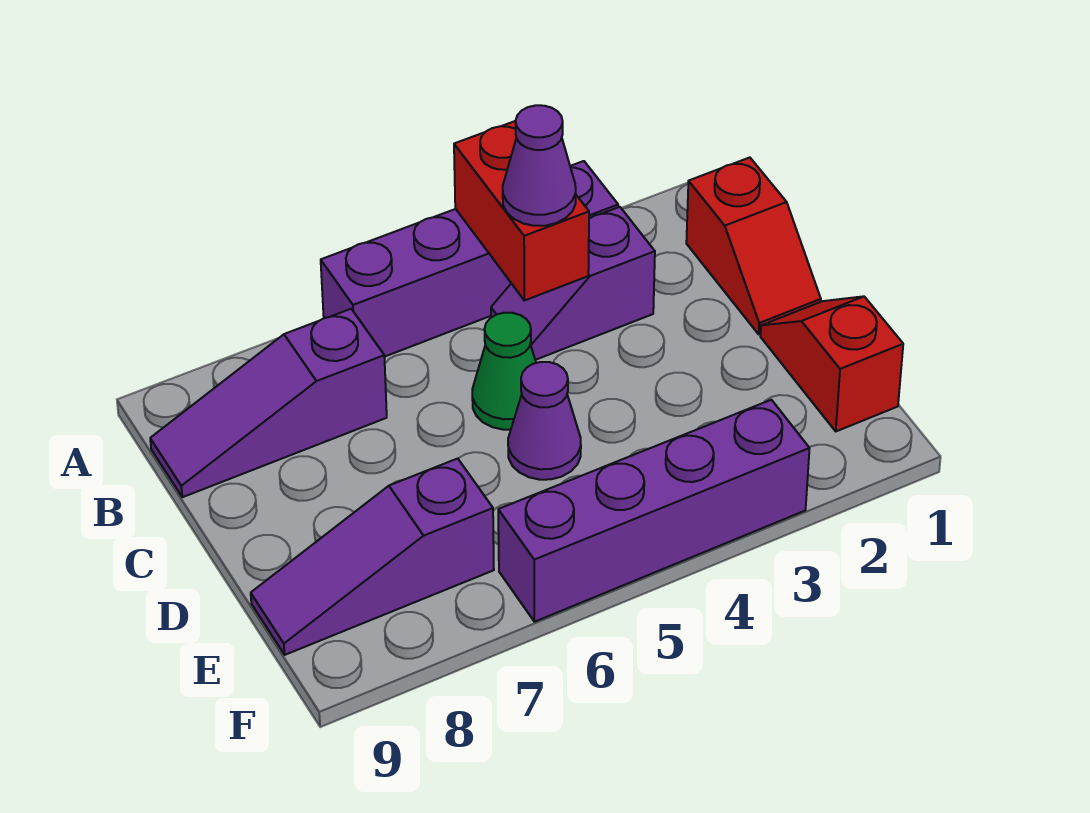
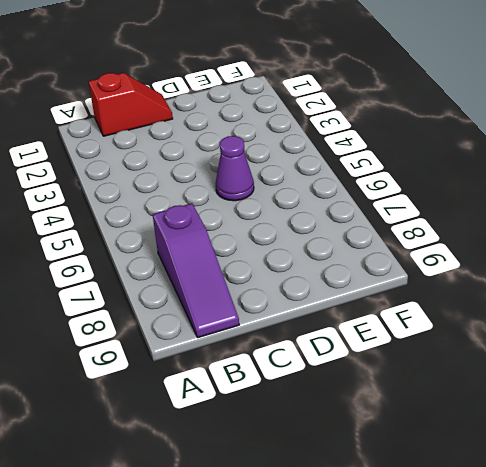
none -> purple 1x4 brick [321,161,618,357]
none -> purple 1x2 slope [491,207,655,360]

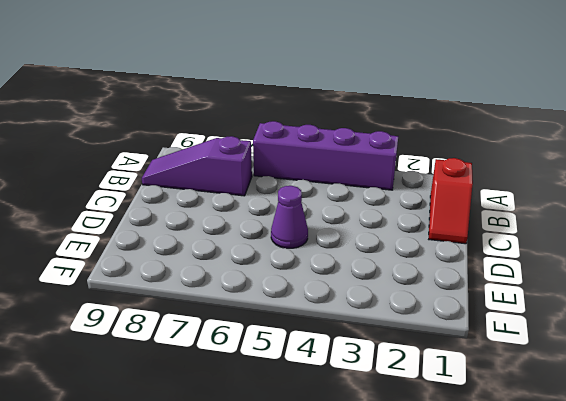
none -> purple 1x2 slope [491,207,655,360]
none -> green 1x1 cone [472,313,536,430]

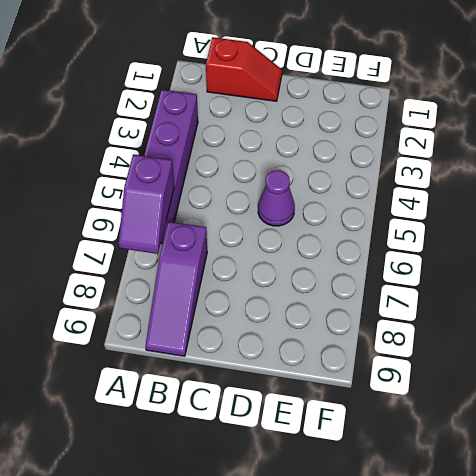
purple 1x2 slope [119,154,174,254] -> purple 1x2 slope moved to [491,207,655,360]
none -> green 1x1 cone [472,313,536,430]
none -> red 1x2 slope [760,296,903,431]

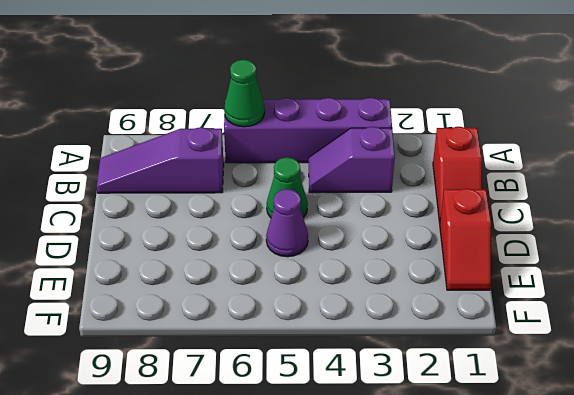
green 1x1 cone [224,60,265,127] -> none
red 1x2 slope [440,189,491,290] -> red 1x2 slope turned to [760,296,903,431]
none -> purple 1x3 slope [251,459,494,655]
none -> purple 1x4 brick [498,400,810,622]

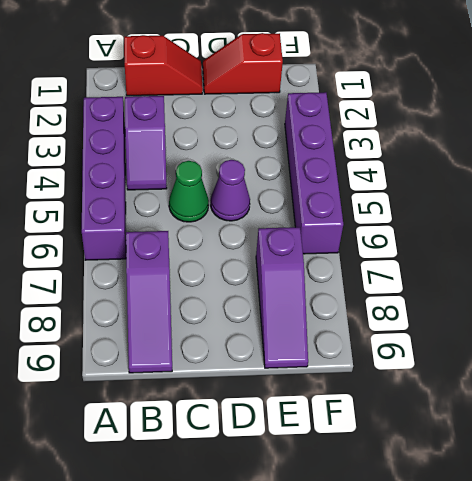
none -> red 1x2 brick [454,121,589,301]
none -> purple 1x1 cone [503,105,576,226]

